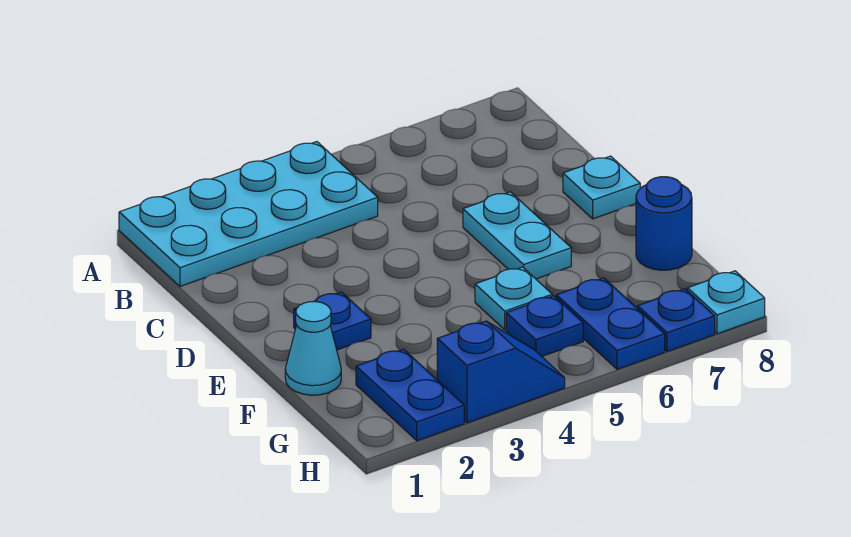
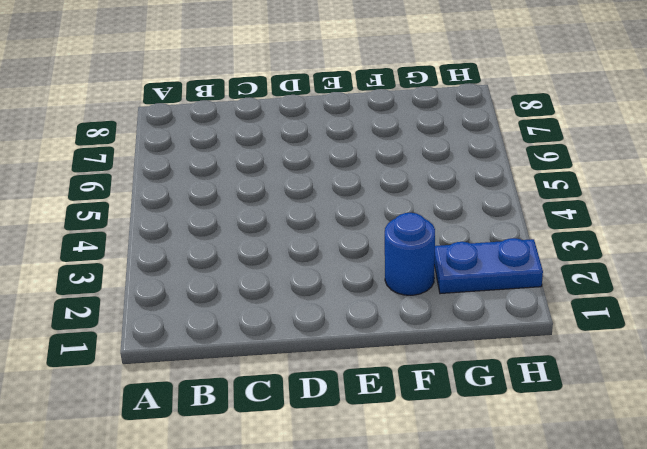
blue 1x1 round brick [385,213,435,295] -> blue 1x1 round brick moved to [636,177,692,270]
none -> cyan 2x4 plate [119,142,378,286]
none -> cyan 1x2 plate [463,192,571,279]
none -> cyan 1x1 plate [563,156,640,219]

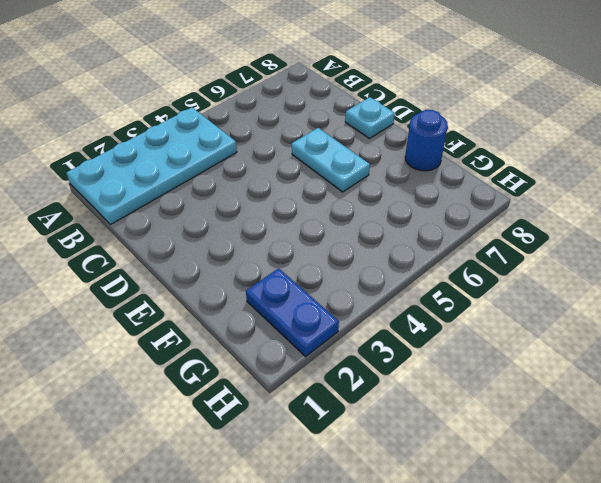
none -> blue 1x1 plate [294,292,371,350]
none -> cyan 1x1 cone [285,302,341,395]
none -> cyan 1x1 plate [475,267,552,330]

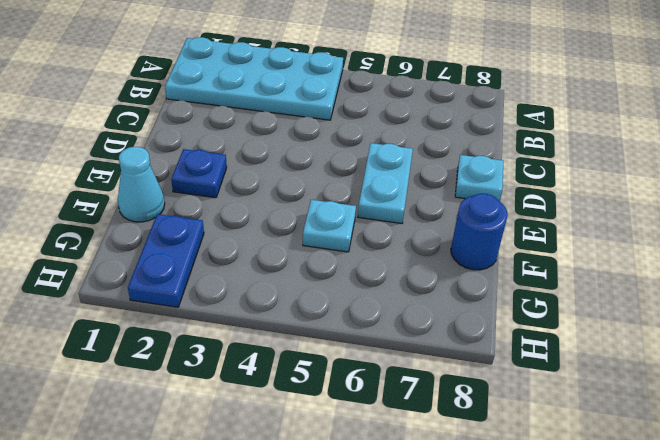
none -> blue 1x1 plate [506,296,583,356]
none -> blue 1x2 plate [556,278,665,369]
none -> blue 1x2 slope [437,321,565,423]

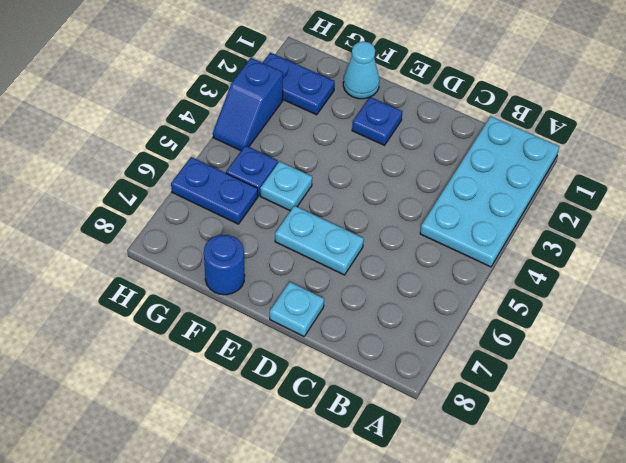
none -> blue 1x1 plate [637,289,715,352]
none -> cyan 1x1 plate [688,271,765,334]

